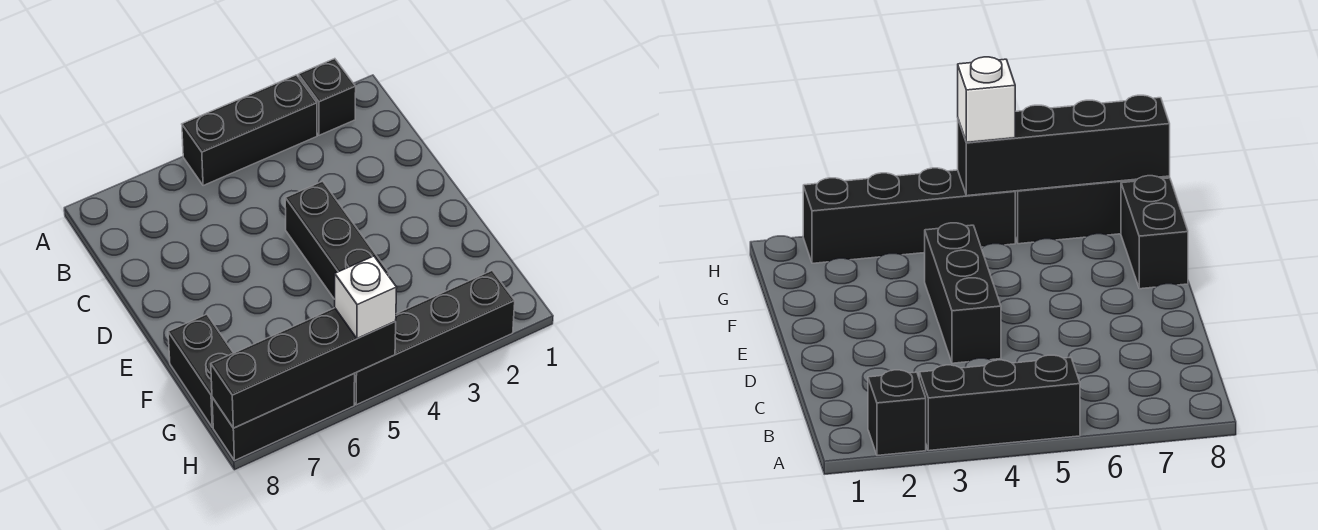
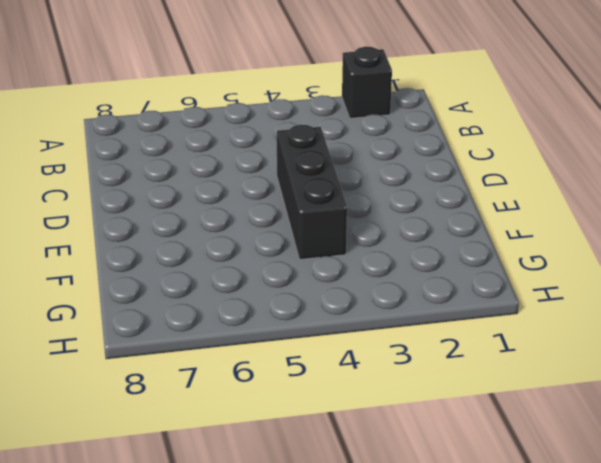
none -> black 1x3 brick [182,75,317,186]
none -> black 1x2 brick [168,314,233,427]

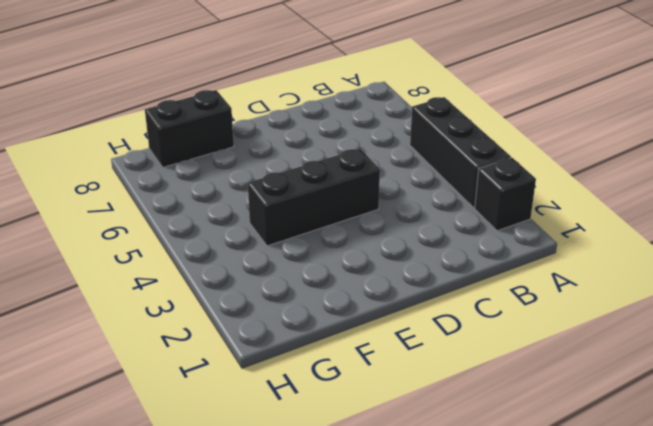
none -> black 1x4 brick [354,271,515,405]
none -> black 1x3 brick [212,374,355,461]

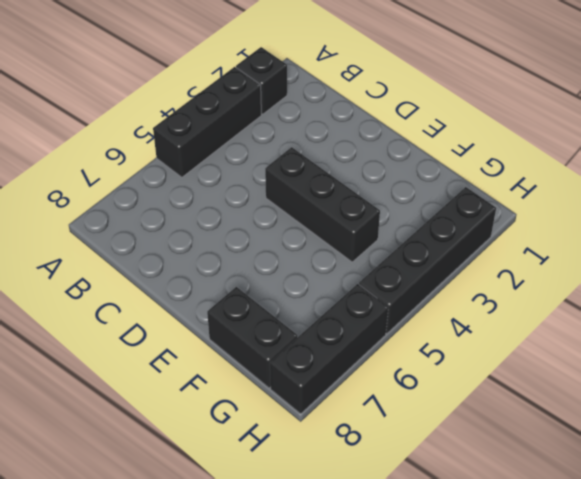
none -> black 1x4 brick [211,308,396,428]
none -> white 1x1 brick [335,256,397,339]

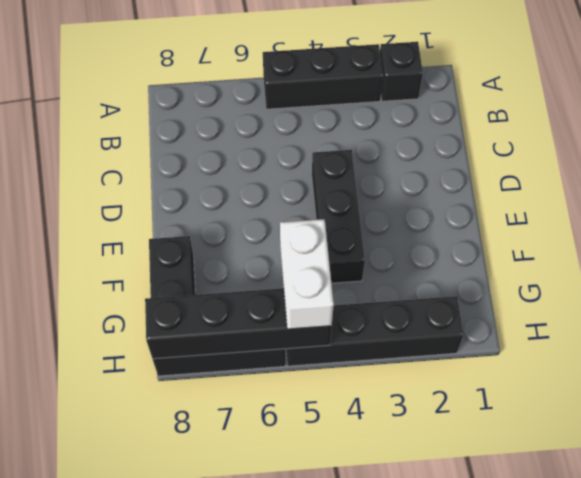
white 1x2 brick [280,219,334,329] -> white 1x1 brick [335,256,397,339]

